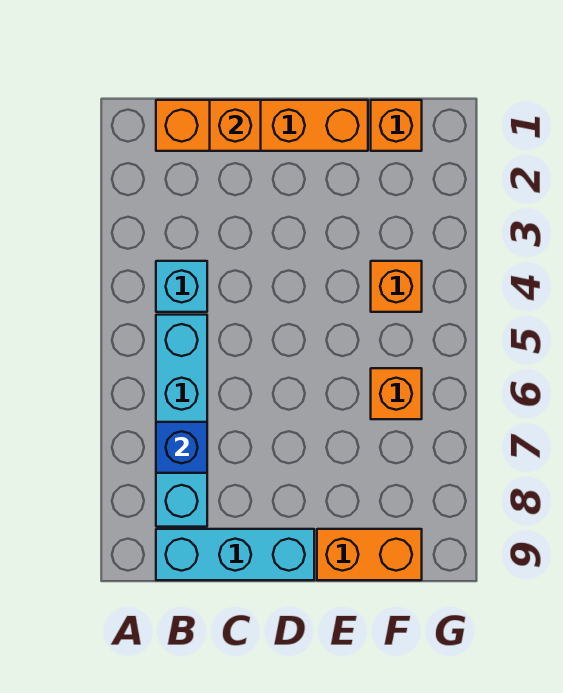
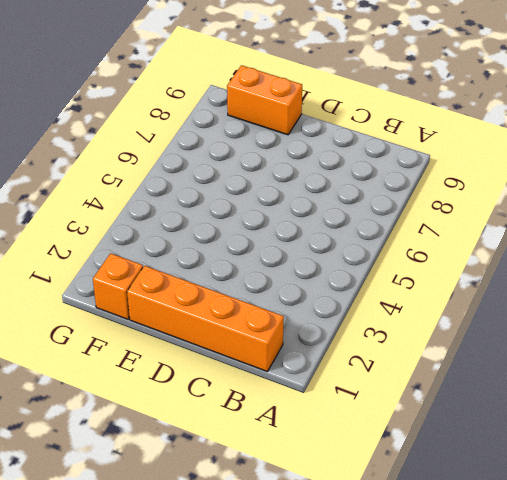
none -> cyan 1x1 brick [156,261,207,312]
none -> cyan 1x4 brick [156,315,207,527]

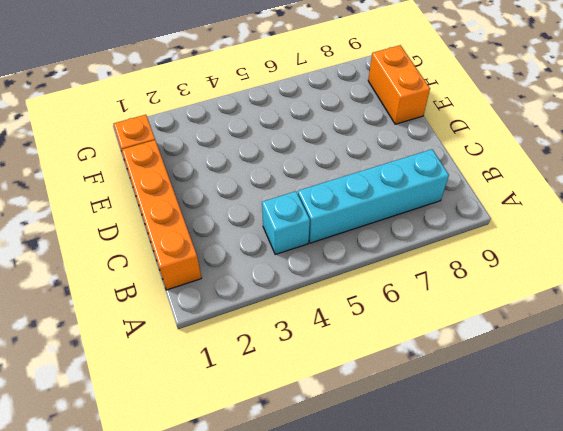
none -> cyan 1x3 brick [156,529,314,580]
none -> orange 1x1 brick [371,261,422,312]

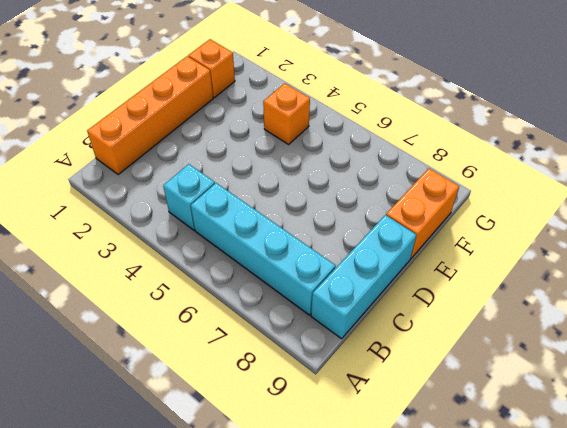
none -> orange 1x1 brick [371,368,422,419]
none -> blue 1x1 brick [156,422,207,473]

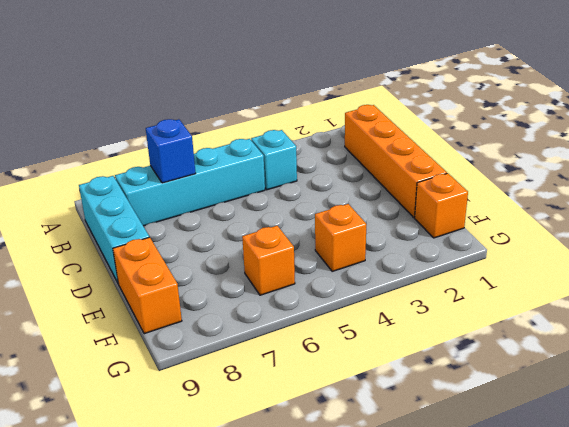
none -> orange 1x1 brick [210,100,261,151]

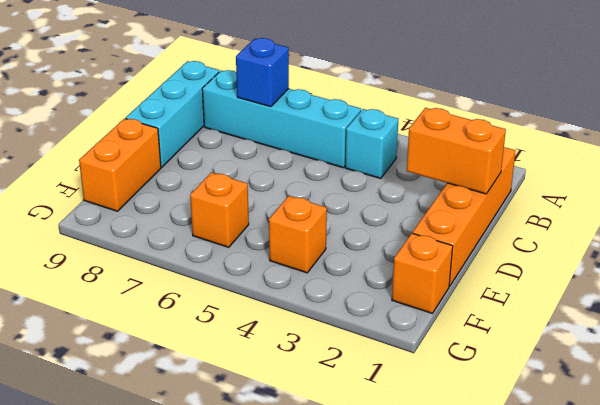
orange 1x2 brick [407,108,506,194] -> orange 1x1 brick [210,100,261,151]

